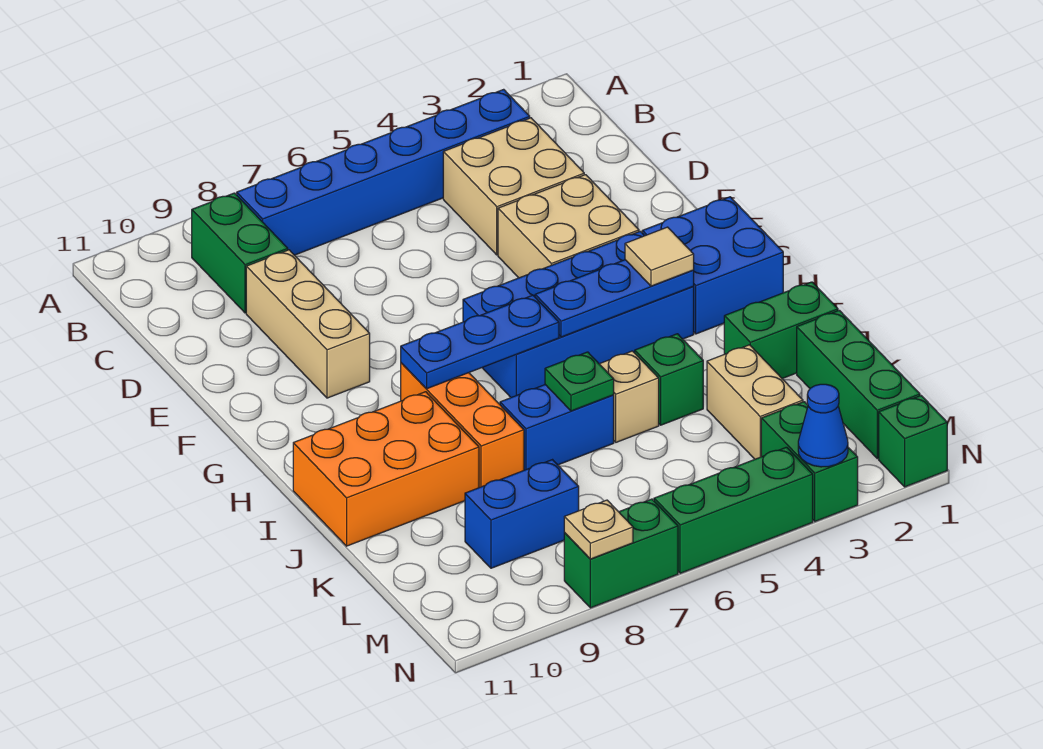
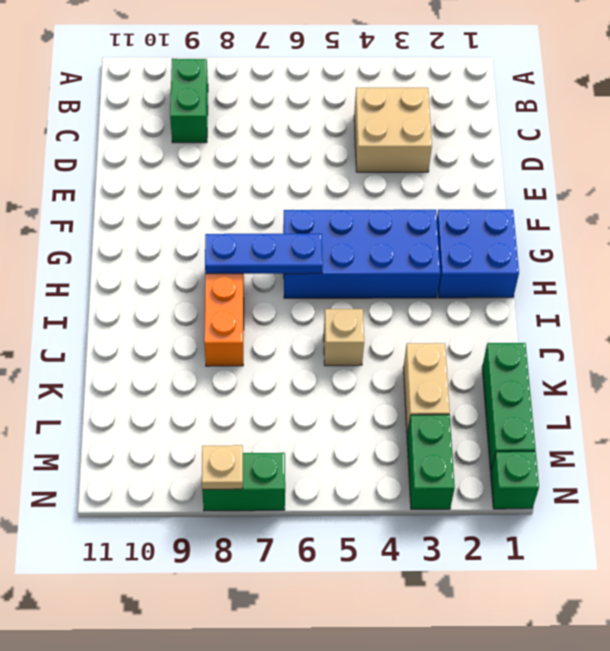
none -> blue 1x6 brick [237,89,530,255]
none -> tan 1x3 brick [246,250,370,398]
none -> tan 2x2 brick [498,175,639,278]

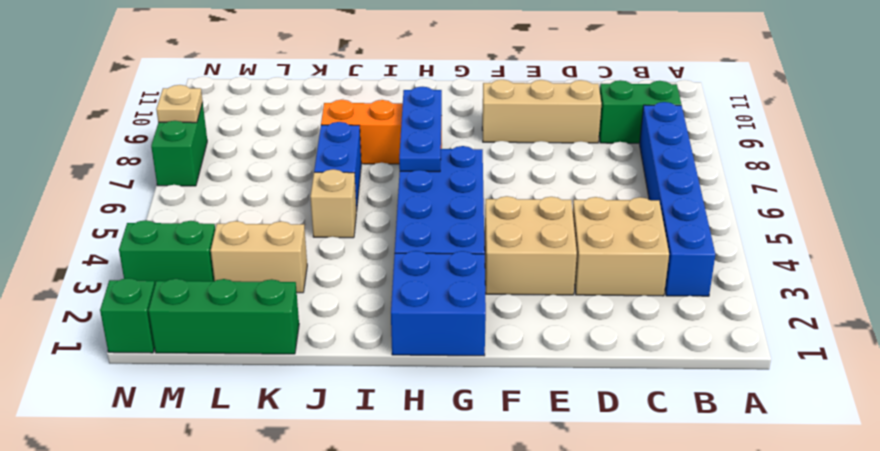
none -> orange 2x3 brick [293,392,479,546]
none -> green 1x2 brick [724,282,838,379]
none -> green 1x1 brick [635,334,703,425]

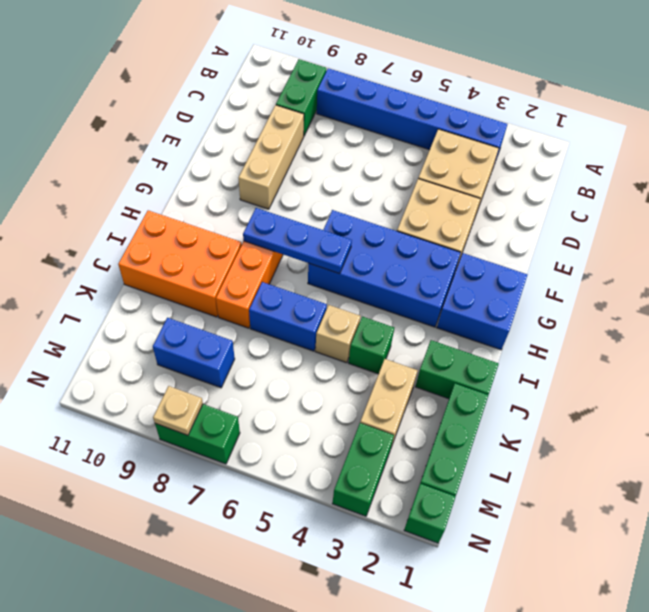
none -> green 1x3 brick [654,447,813,573]
none -> blue 1x3 plate [535,260,694,337]
none -> green 1x1 plate [545,352,614,411]

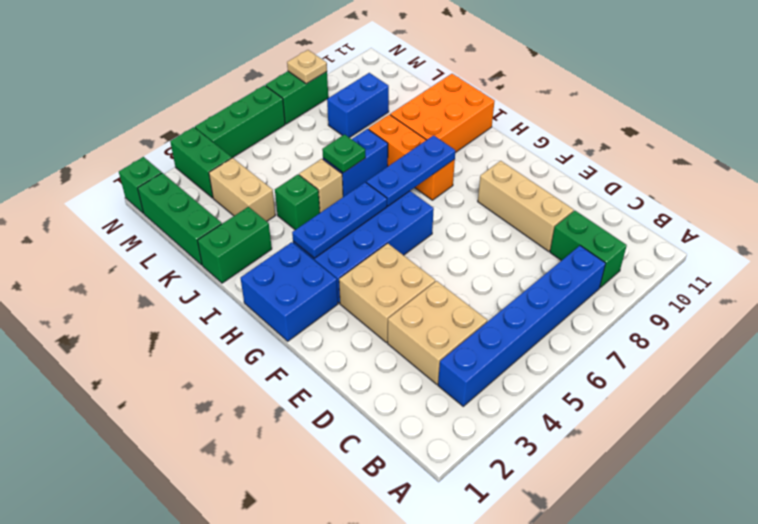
none -> blue 1x1 cone [798,384,848,467]
none -> tan 1x1 tile [625,227,694,286]

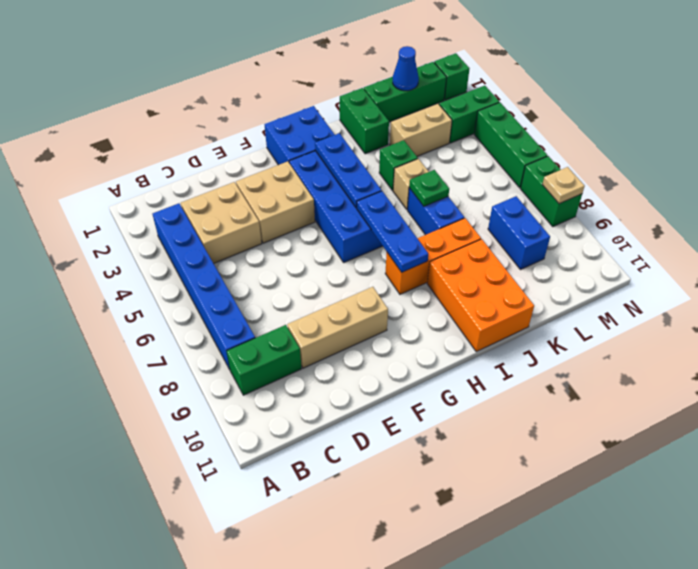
blue 1x1 cone [393,46,419,91] -> blue 1x1 cone moved to [798,384,848,467]
none -> tan 1x1 tile [625,227,694,286]

